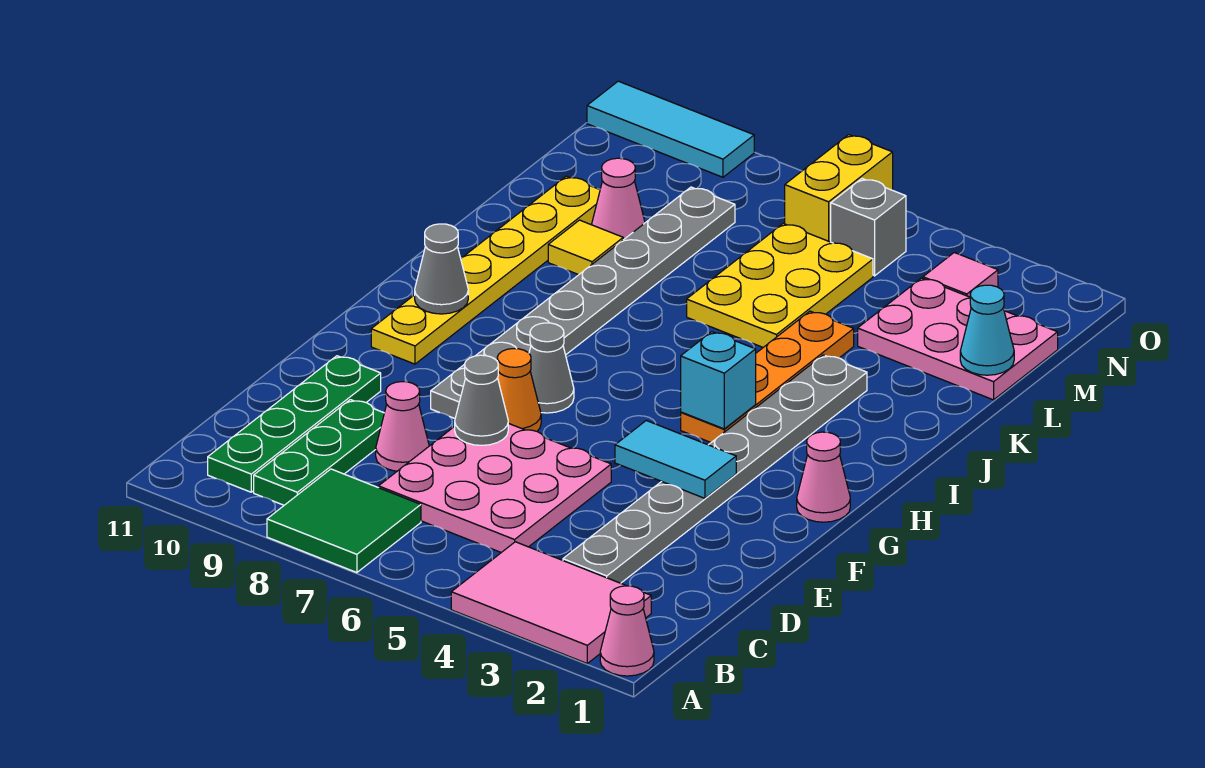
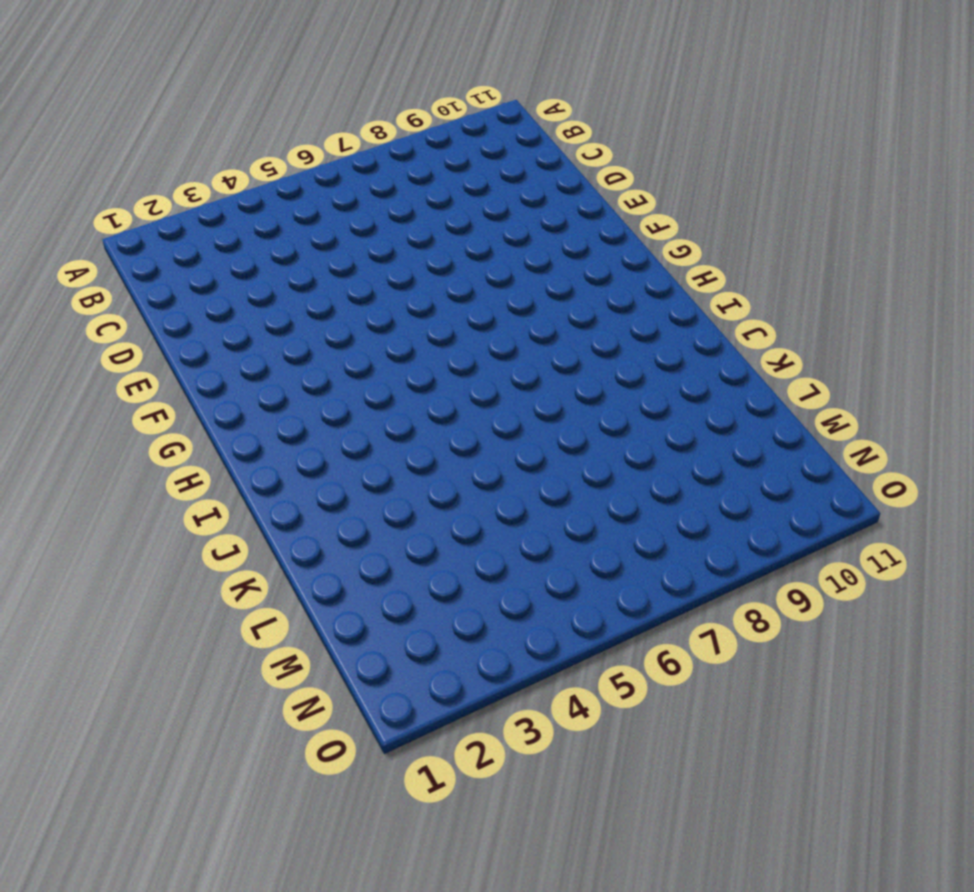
none -> pink 1x1 cone [600,586,654,676]
none -> pink 2x3 tile [451,542,651,663]
none -> green 2x2 tile [267,469,421,573]

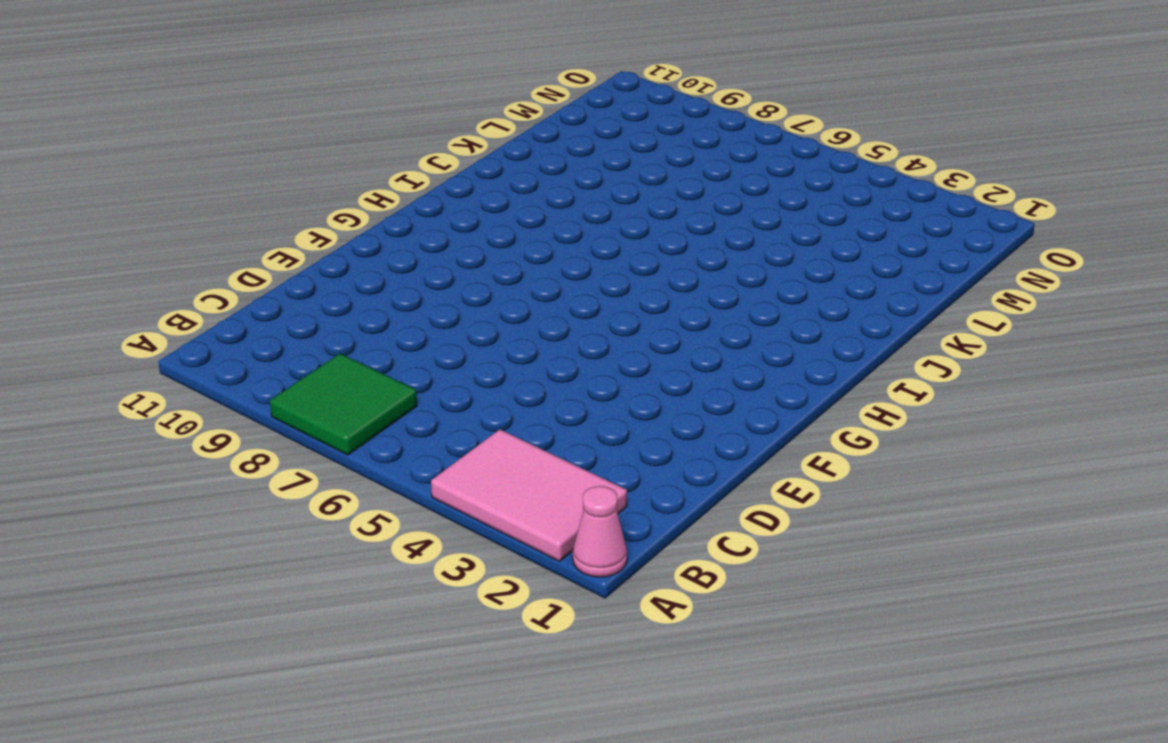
none -> green 1x3 plate [254,400,384,505]
none -> green 1x4 plate [208,356,381,492]
none -> grey 1x8 plate [563,355,867,583]

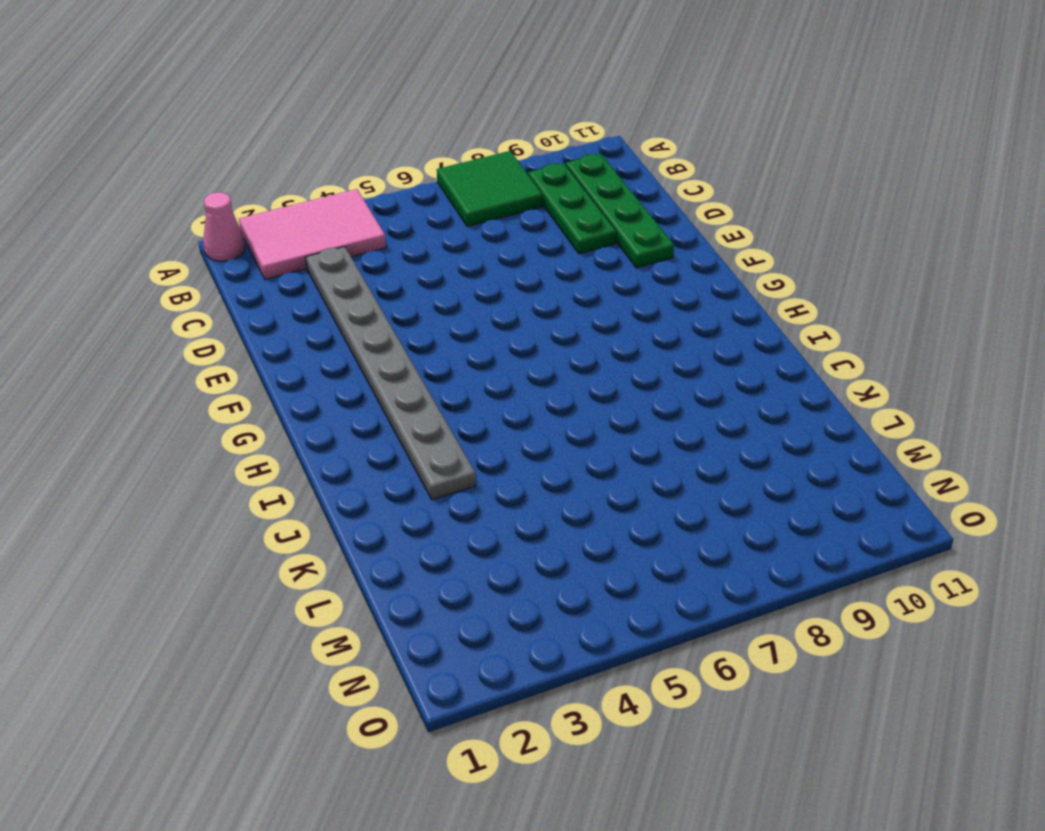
none -> pink 3x3 plate [379,423,611,552]
none -> pink 1x1 cone [376,382,429,471]
none -> orange 1x1 cone [497,349,541,431]

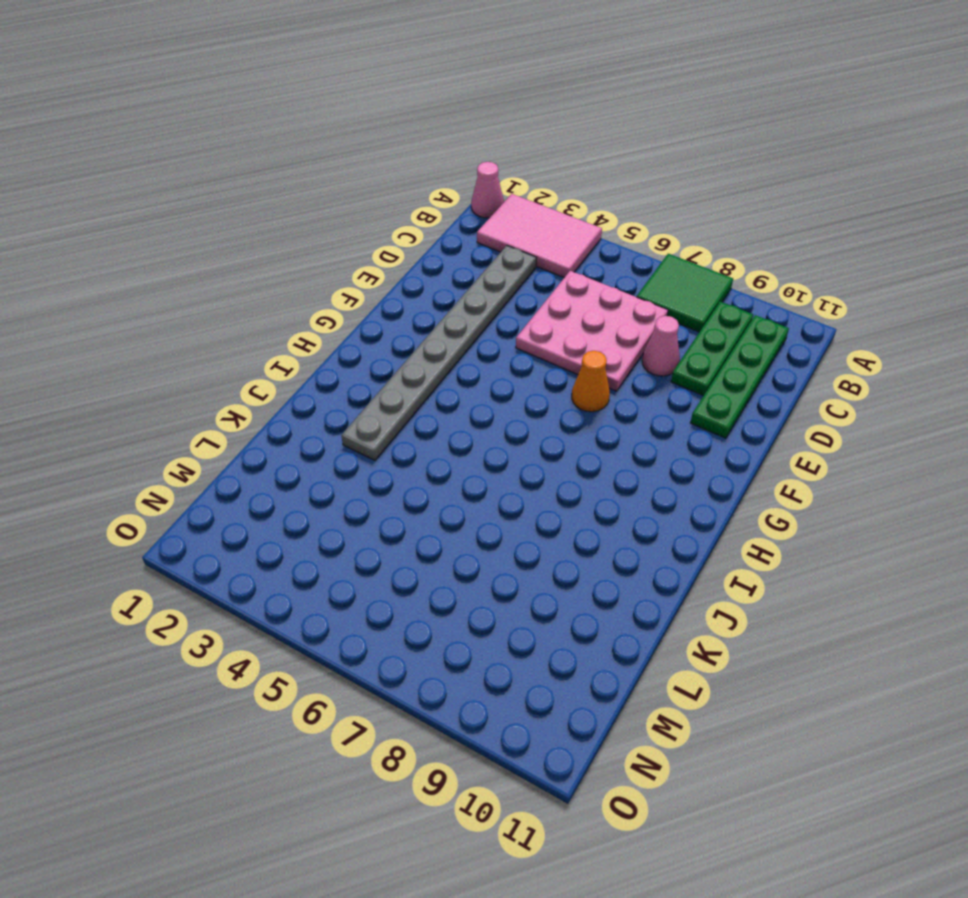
none -> grey 1x8 plate [431,187,735,418]
none -> pink 1x1 cone [797,432,850,522]
none -> grey 1x1 cone [529,323,574,413]

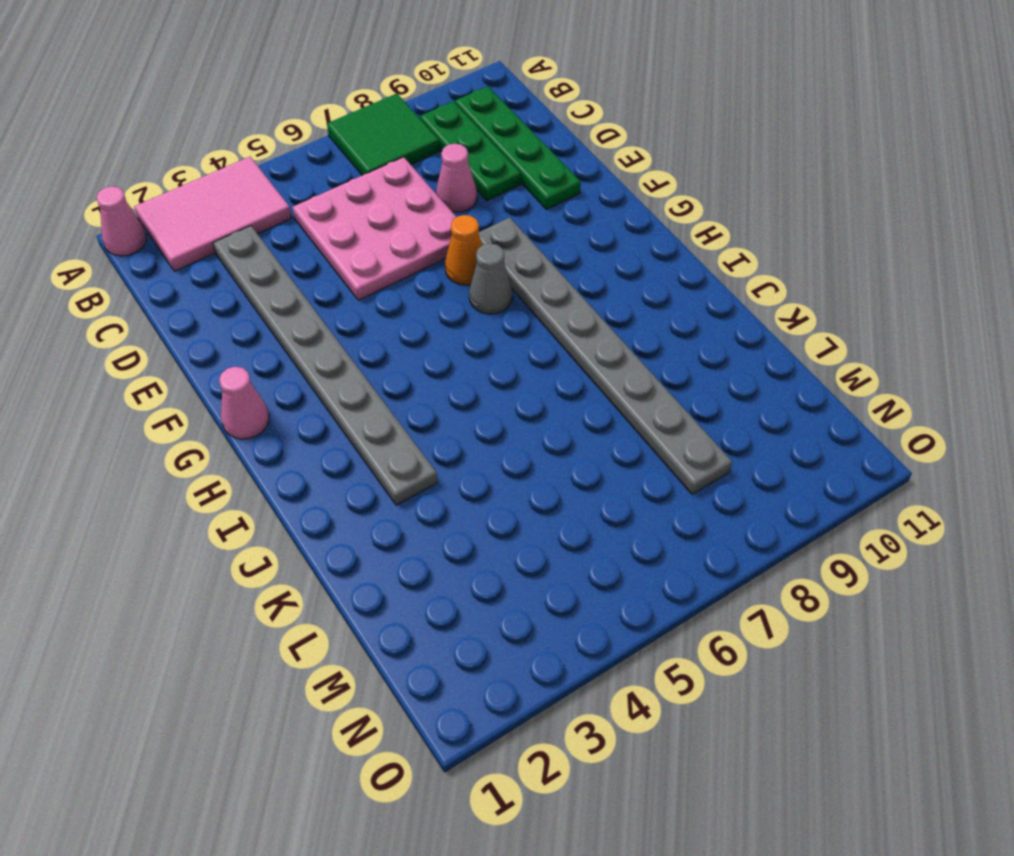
none -> yellow 1x6 plate [371,176,600,364]
none -> orange 1x4 plate [681,311,854,442]
none -> yellow 2x3 plate [687,224,873,347]

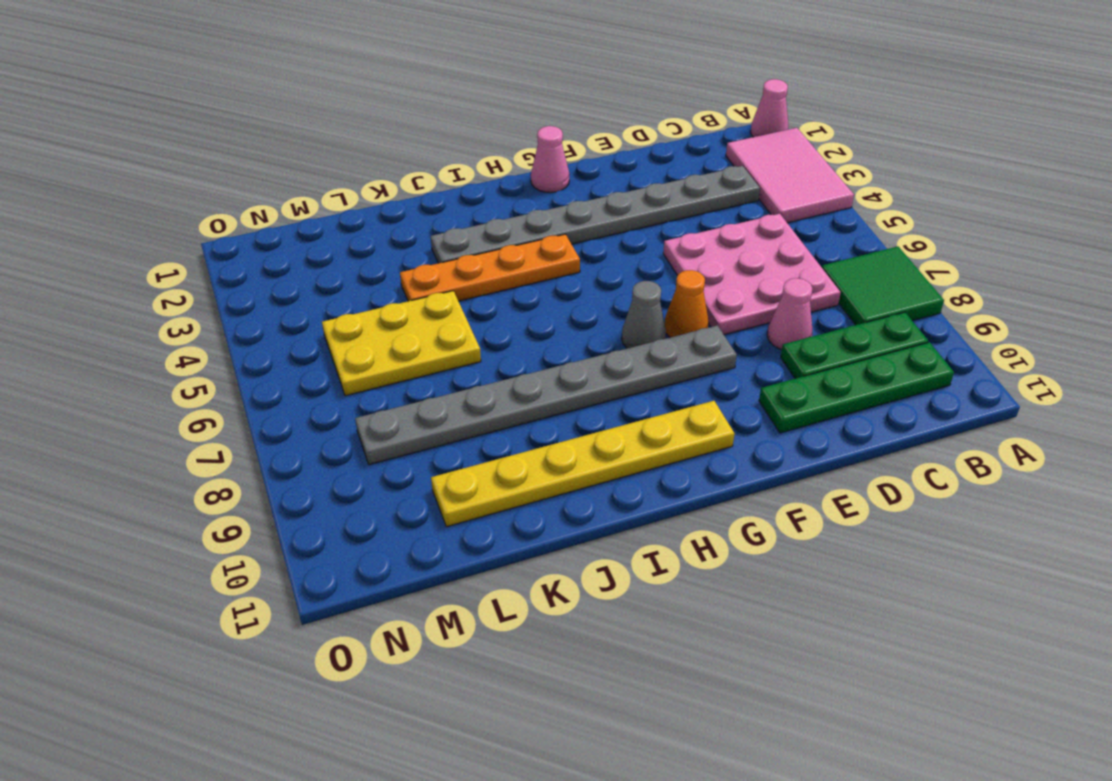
none -> yellow 1x1 tile [548,220,623,275]
none -> pink 2x3 plate [858,278,1058,400]
none -> pink 1x1 cone [592,158,645,240]

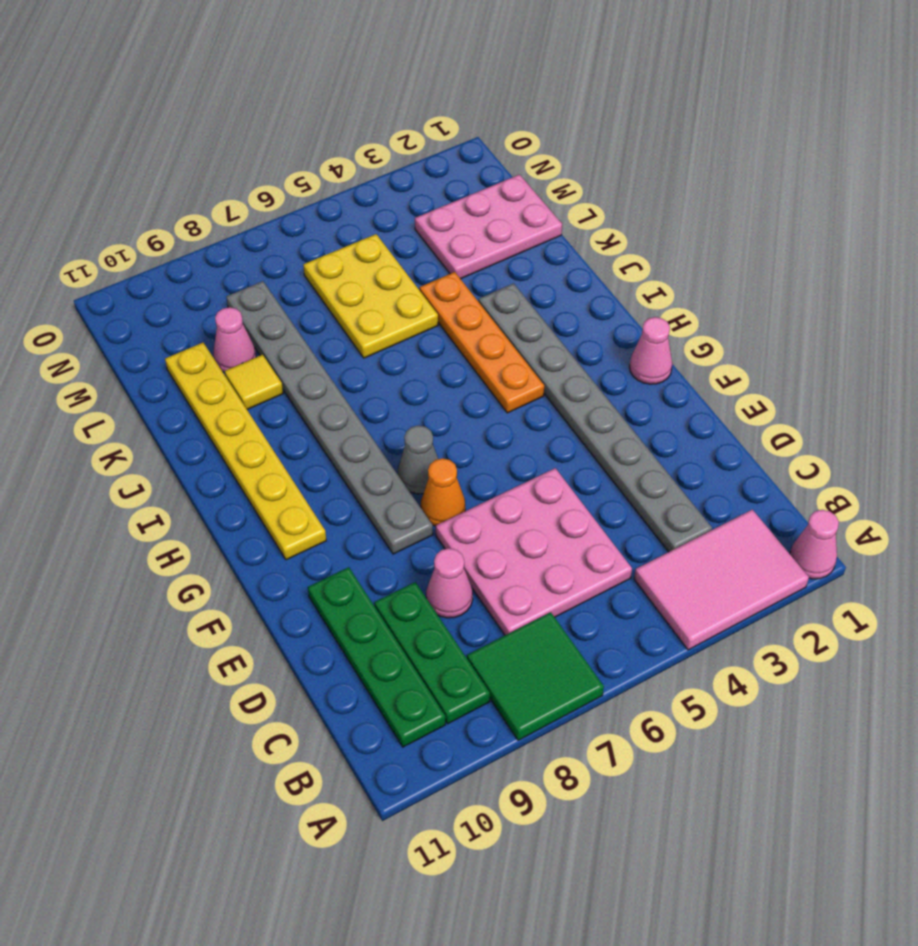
none -> pink 1x1 tile [923,253,998,297]
none -> grey 1x1 brick [831,179,906,276]
none -> yellow 1x2 brick [785,135,893,242]

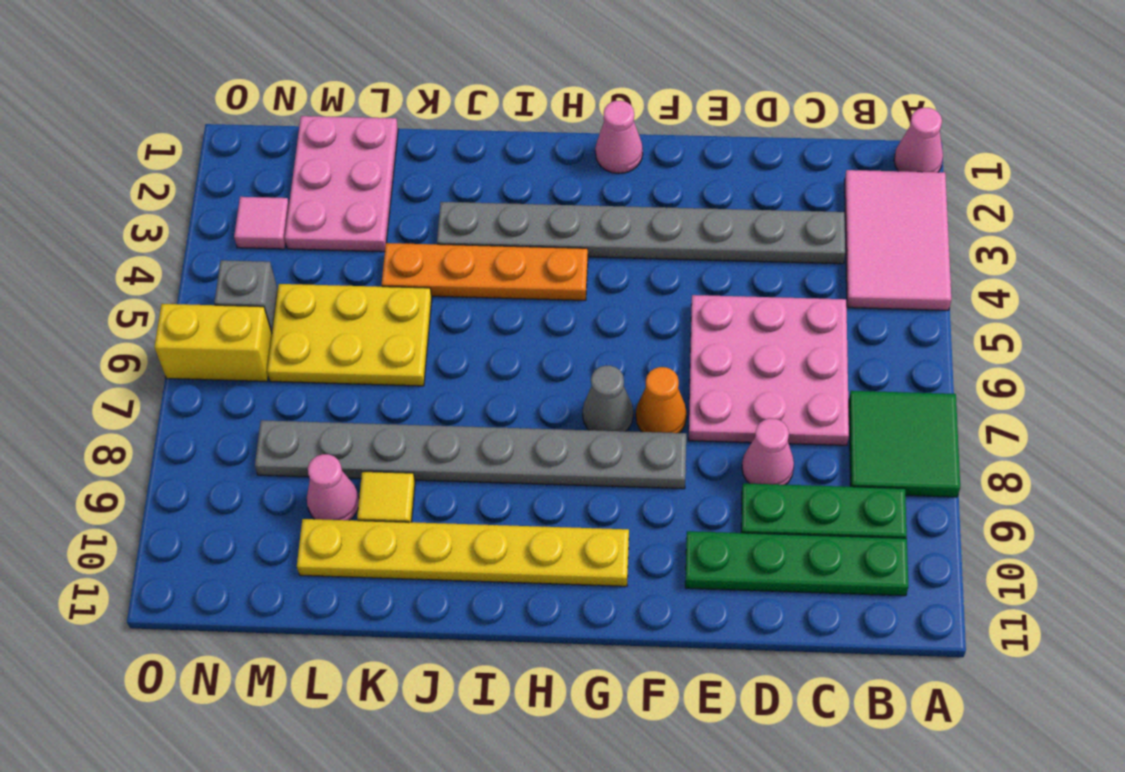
none -> cyan 1x3 tile [587,81,754,177]
none -> grey 1x1 cone [455,355,508,445]
none -> cyan 1x2 tile [615,421,736,498]

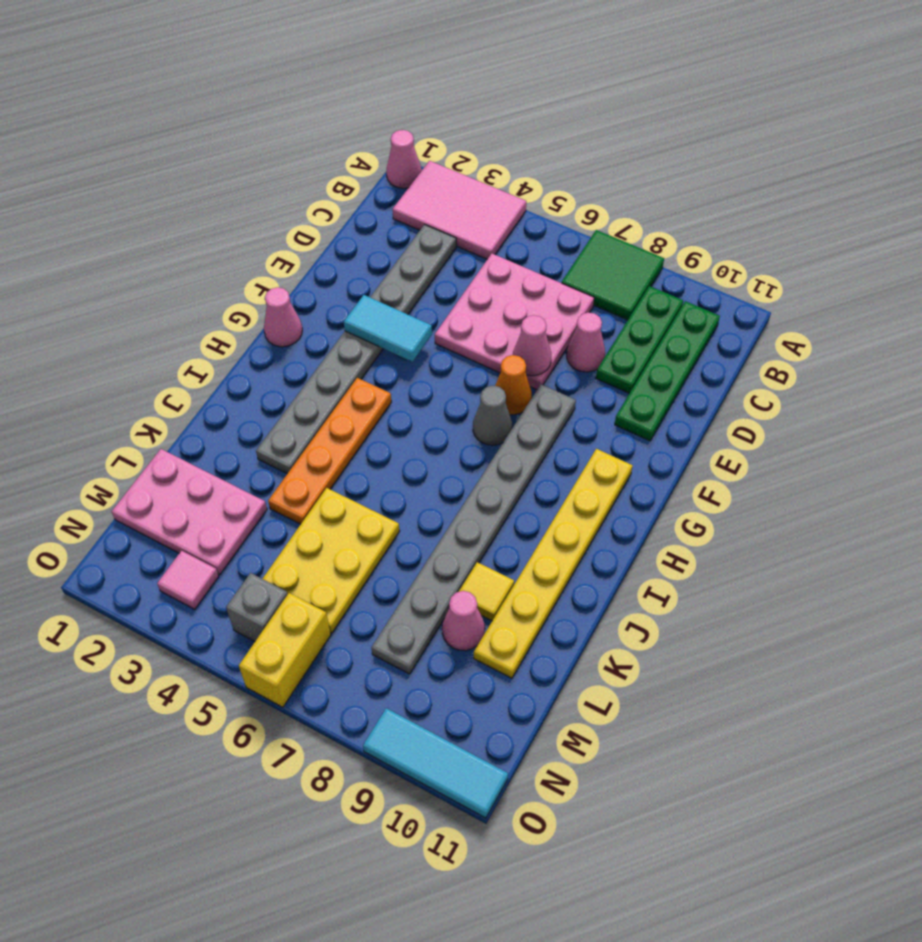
pink 1x1 cone [513,315,551,376] -> grey 1x1 cone [455,355,508,445]
none -> cyan 1x1 brick [681,332,756,429]
none -> grey 1x1 cone [415,224,468,314]
none -> cyan 1x1 cone [960,285,1014,375]

